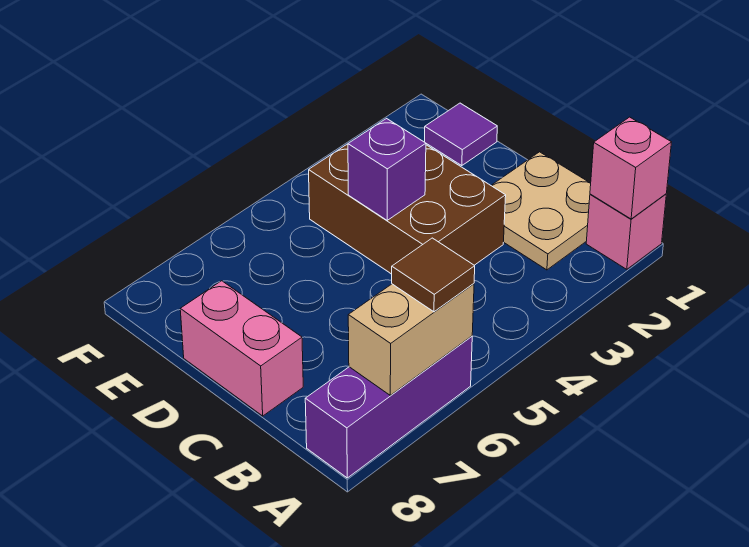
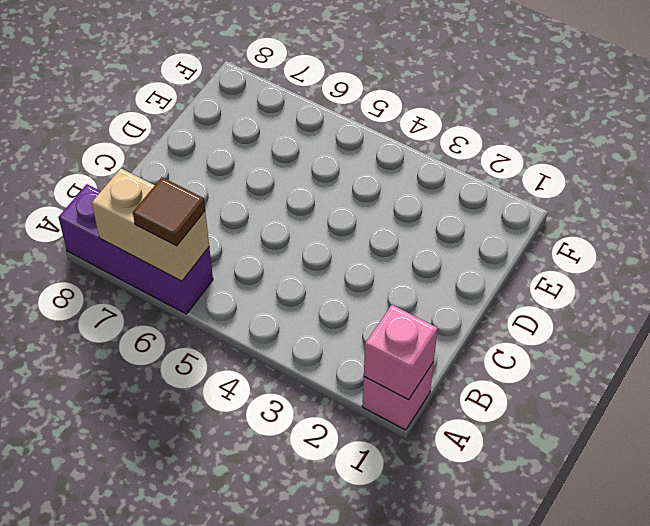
none -> tan 2x2 plate [491,152,591,270]
none -> brown 2x3 brick [309,144,506,274]

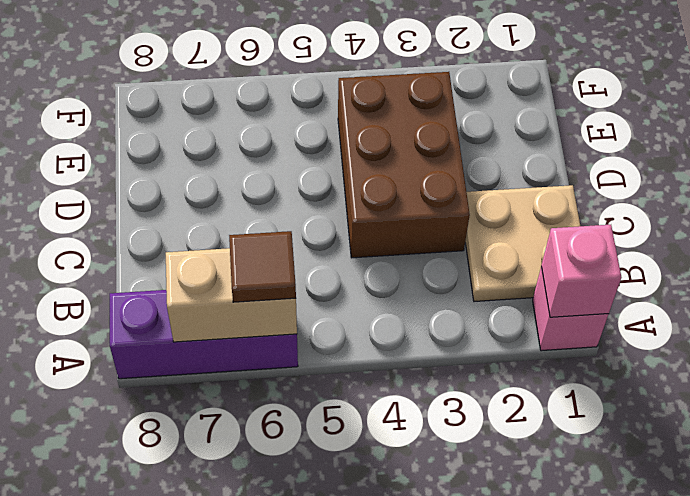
none -> pink 1x2 brick [180,281,303,416]
none -> purple 1x1 tile [425,103,497,166]

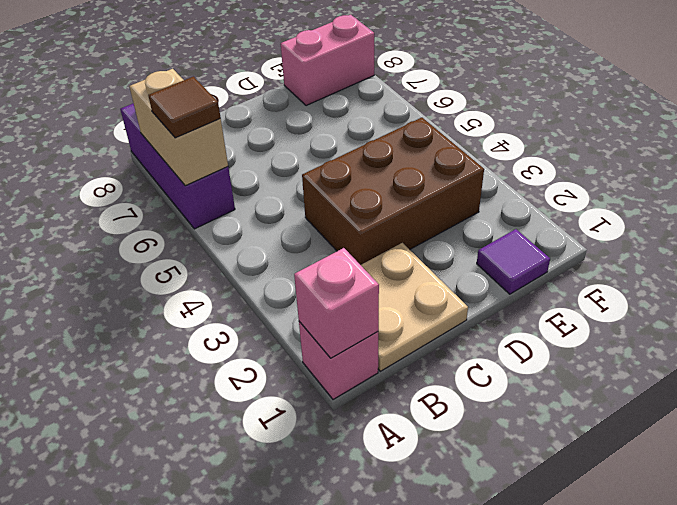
pink 1x2 brick [281,15,374,106] -> pink 1x2 brick moved to [180,281,303,416]
none -> purple 1x1 brick [348,119,426,220]

